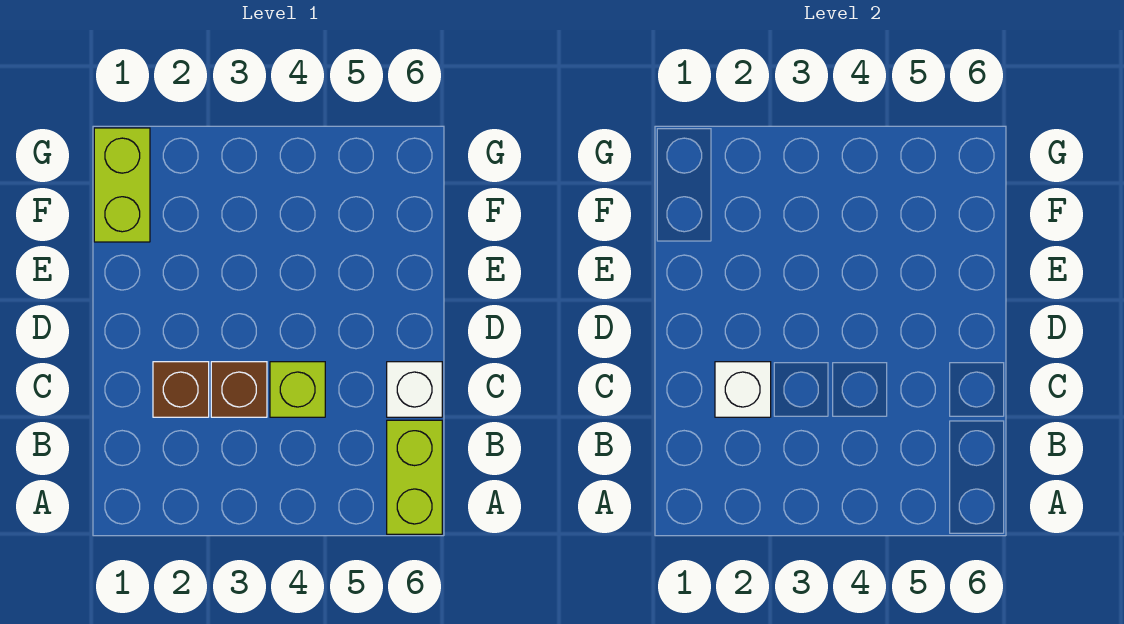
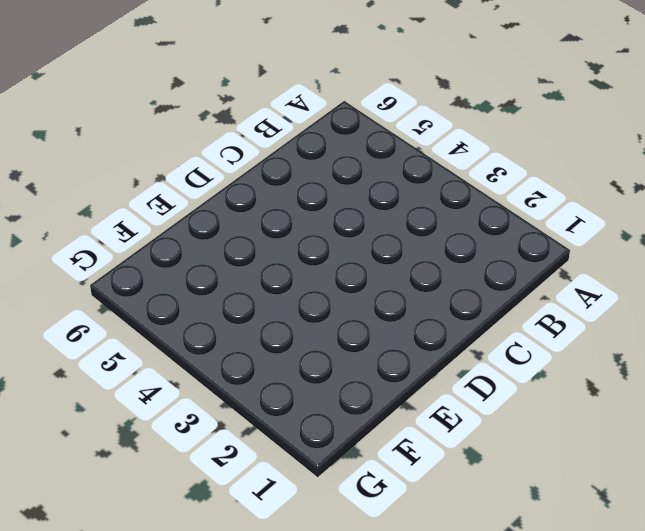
none -> lime 1x2 brick [387,420,442,534]
none -> brown 1x1 brick [153,362,209,417]

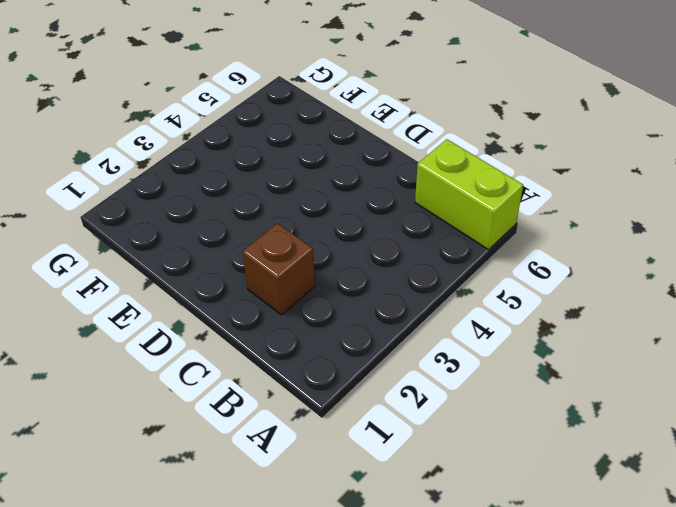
none -> brown 1x1 brick [211,362,267,417]
none -> lime 1x1 brick [270,362,325,417]

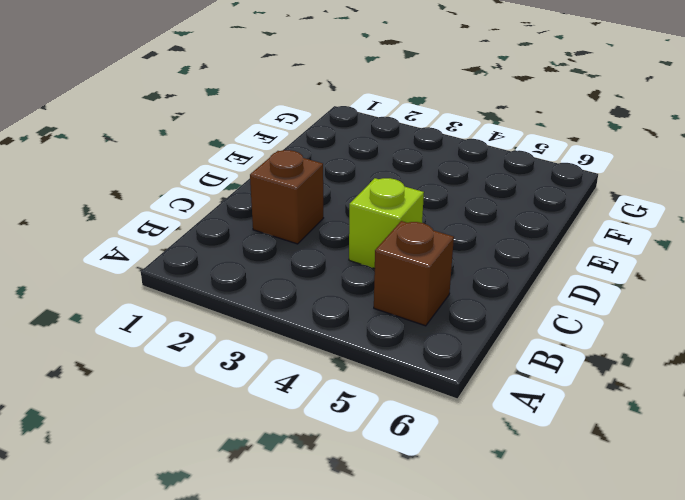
brown 1x1 brick [374,221,454,326] -> brown 1x1 brick moved to [211,362,267,417]
none -> lime 1x2 brick [387,420,442,534]
none -> white 1x1 brick [387,362,442,417]

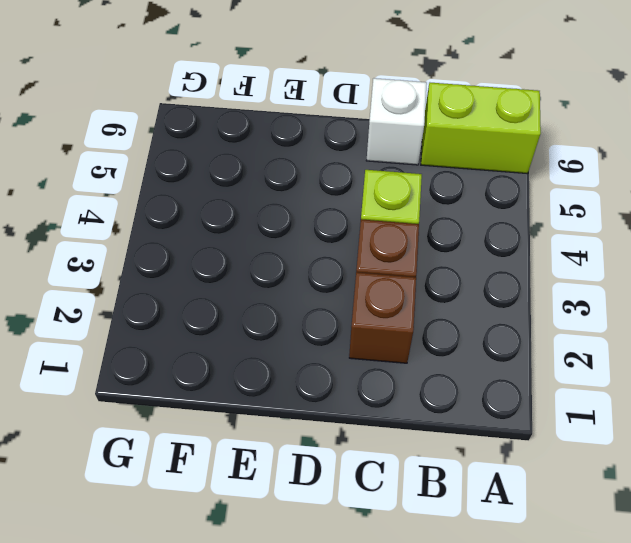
none -> lime 1x2 brick [94,128,150,242]
none -> white 1x1 brick [715,362,771,417]

